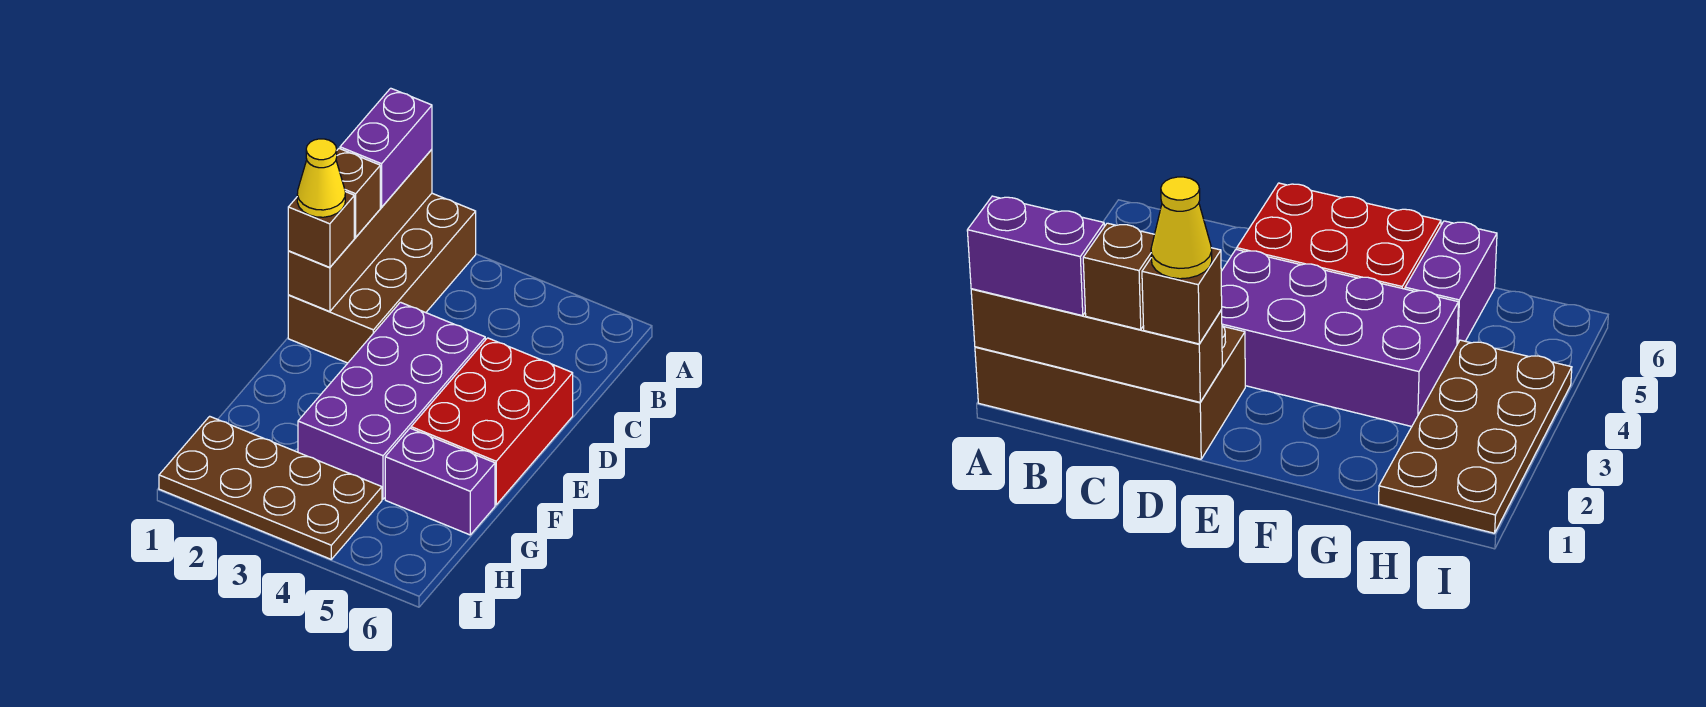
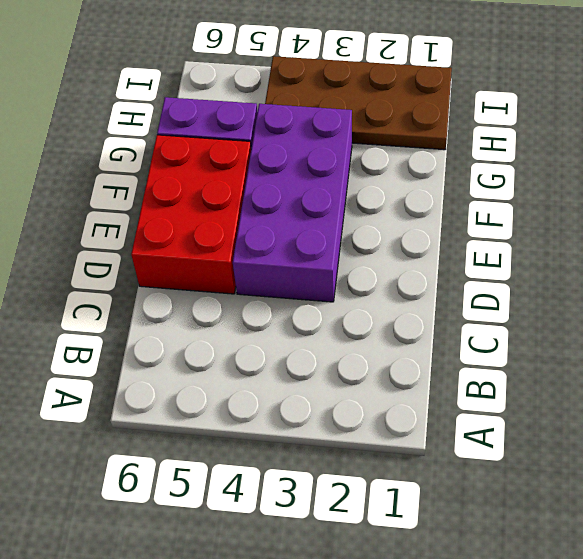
none -> brown 2x4 brick [288,193,476,363]
none -> brown 1x4 brick [288,149,432,312]

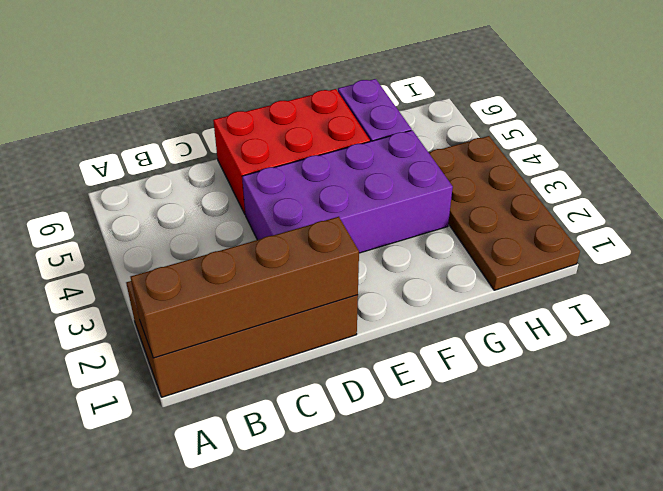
none -> purple 1x2 brick [340,88,432,207]
none -> brown 1x1 brick [336,149,380,237]

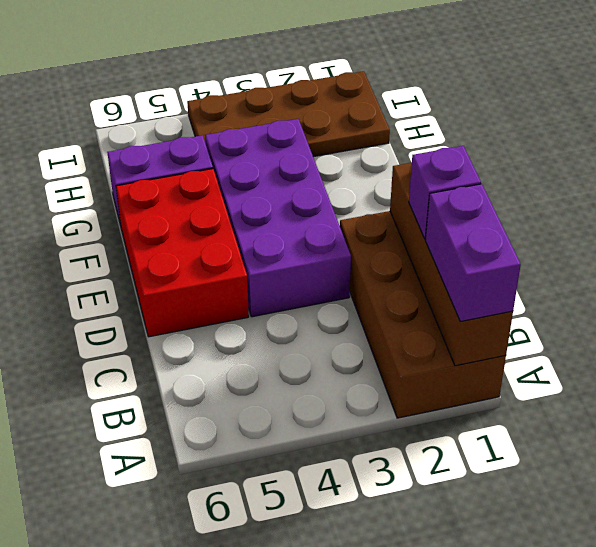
purple 1x1 brick [409,146,481,239] -> brown 1x1 brick [336,149,380,237]
none -> brown 1x1 brick [288,192,354,267]
none -> yellow 1x1 cone [297,139,345,217]

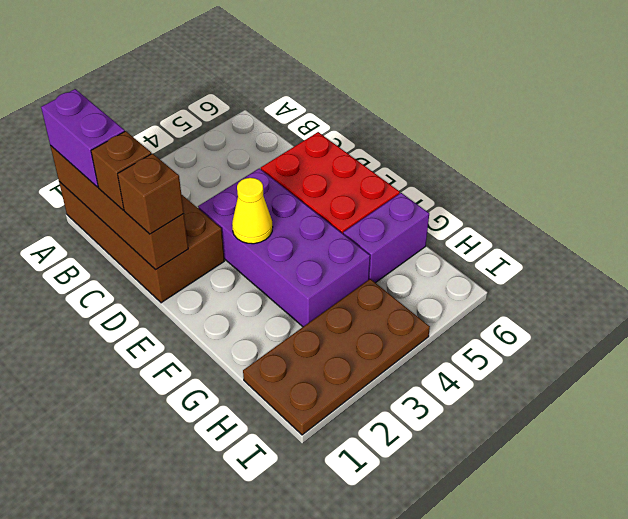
yellow 1x1 cone [232,178,273,244] -> yellow 1x1 cone moved to [297,139,345,217]

